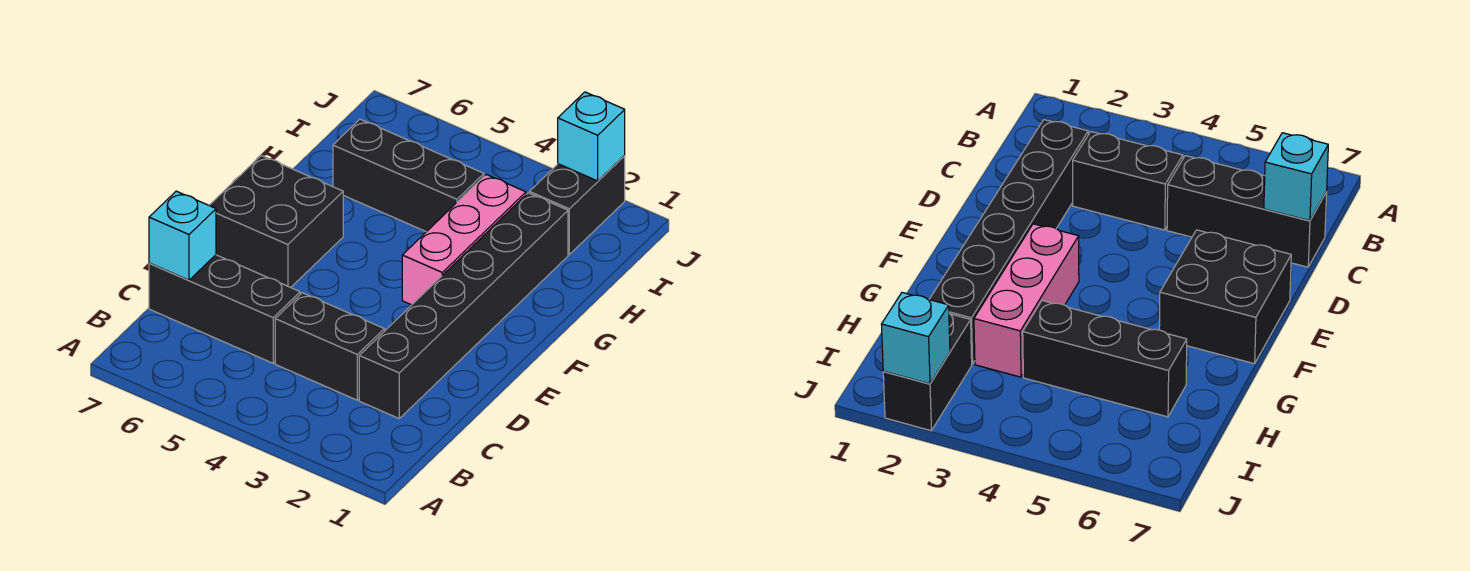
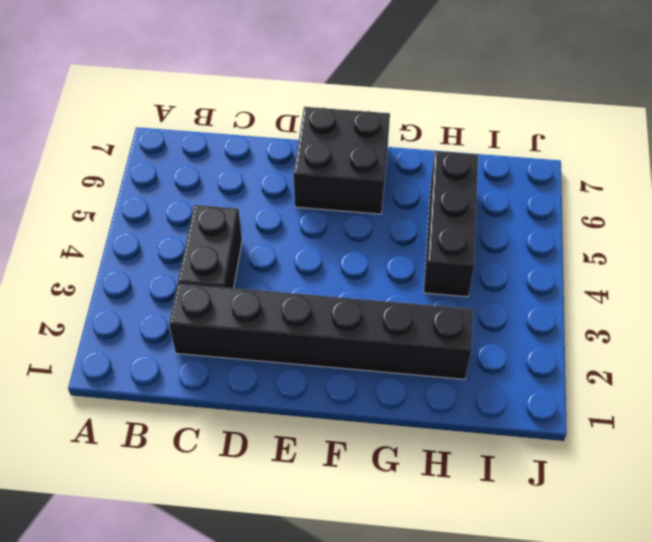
none -> black 1x3 brick [149,255,300,363]
none -> pink 1x3 brick [402,175,526,305]

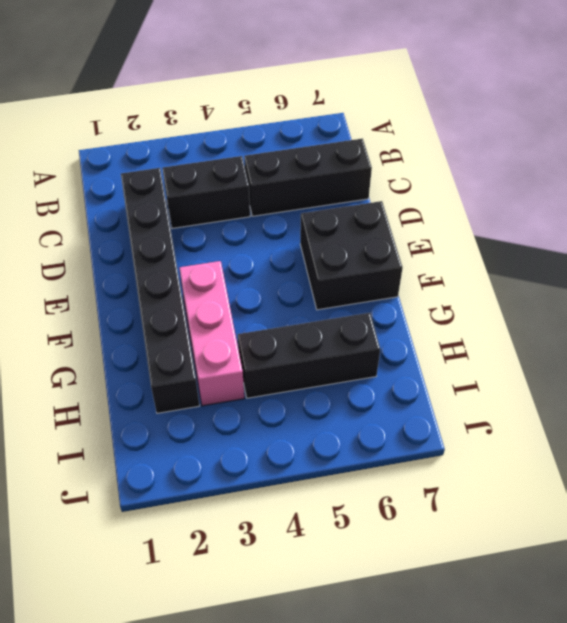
none -> black 1x2 brick [529,155,625,254]
none -> cyan 1x1 brick [149,191,216,280]

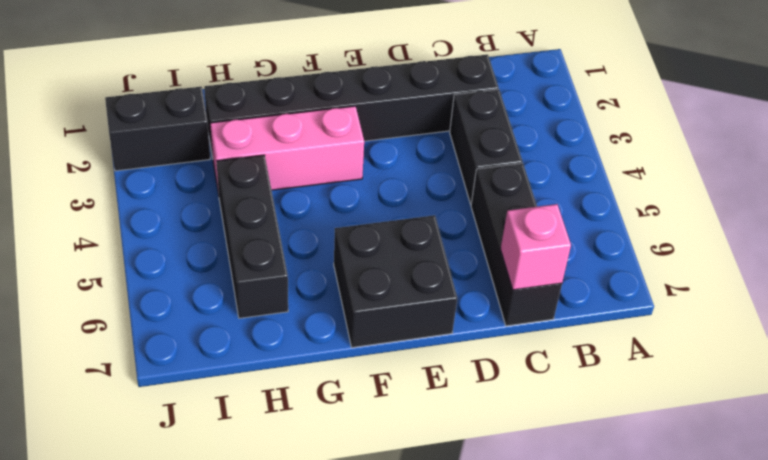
pink 1x1 brick [500,204,571,290] -> cyan 1x1 brick [149,191,216,280]
none -> cyan 1x1 brick [558,92,625,181]

